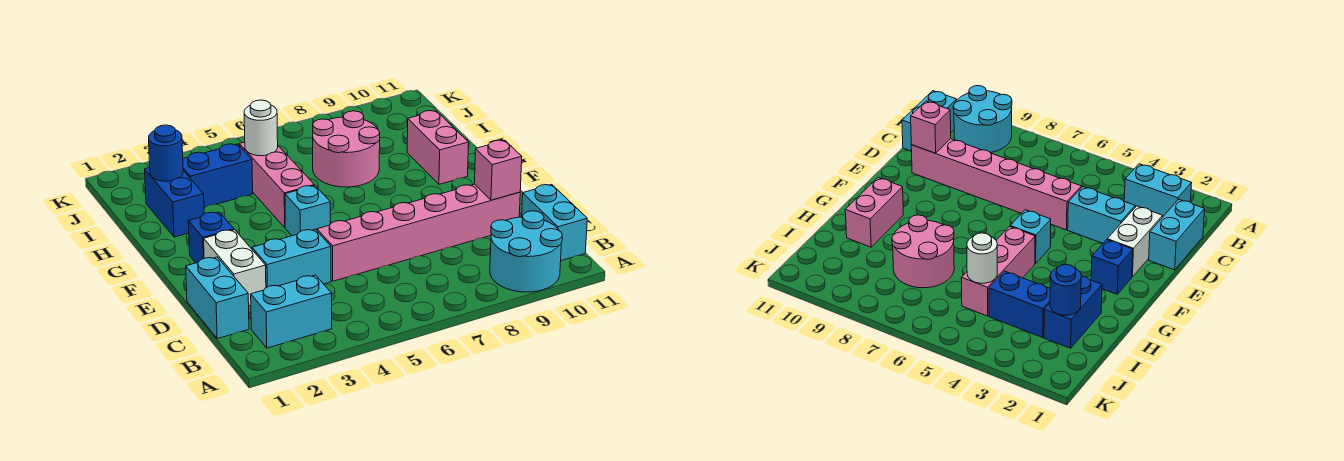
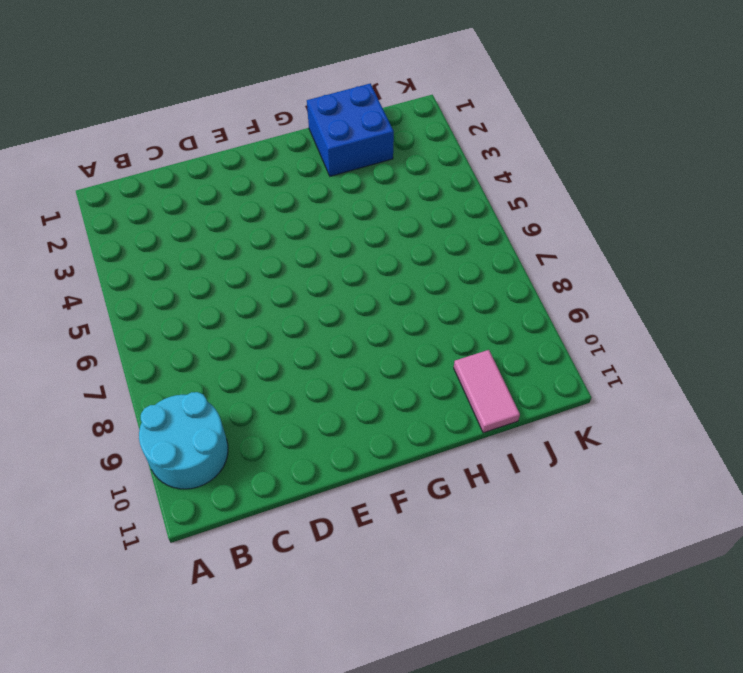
blue 2x2 brick [307,84,394,176] -> blue 1x2 brick [145,168,204,237]
pink 1x2 tile [454,350,520,433] -> none
none -> cyan 1x2 brick [251,275,332,348]
none -> cyan 1x2 brick [522,184,587,261]
none -> cyan 1x2 brick [186,257,249,339]

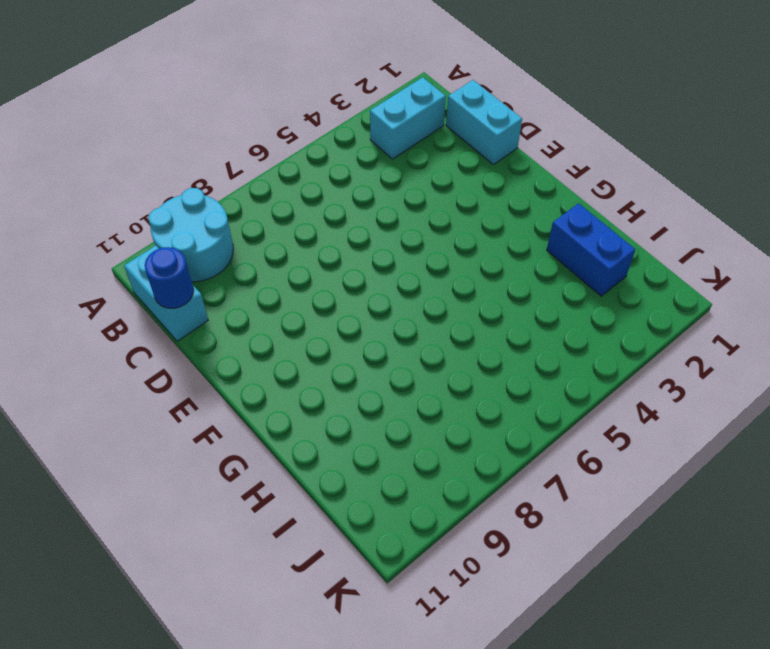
blue 1x1 round brick [145,247,193,308] -> blue 1x1 round brick moved to [149,125,183,181]
none -> white 1x2 brick [204,230,266,306]
none -> cyan 1x2 brick [252,229,331,288]
none -> pink 1x6 brick [317,184,520,281]

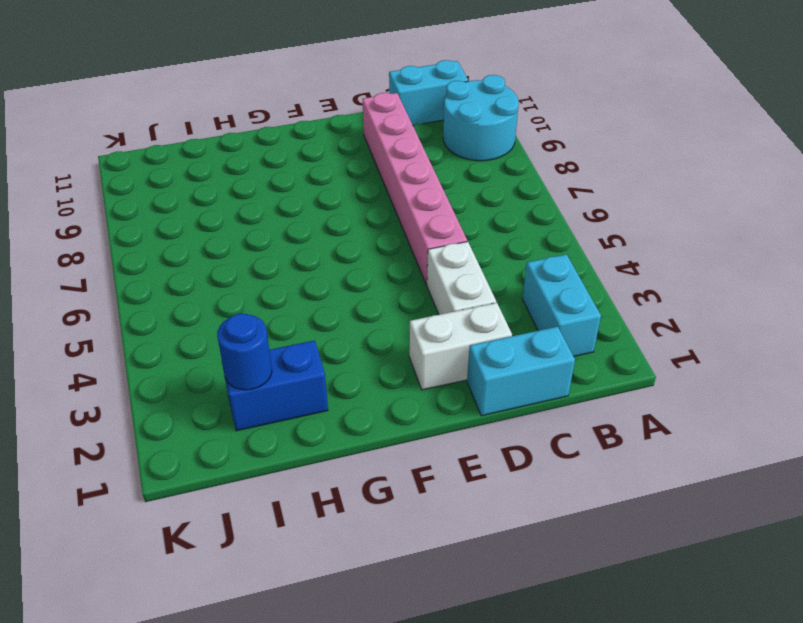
white 1x2 brick [427,242,496,315] -> cyan 1x2 brick [252,229,331,288]
none -> blue 1x1 brick [188,212,234,263]
none -> cyan 1x1 brick [285,186,330,236]
none -> pink 1x3 brick [239,142,314,228]

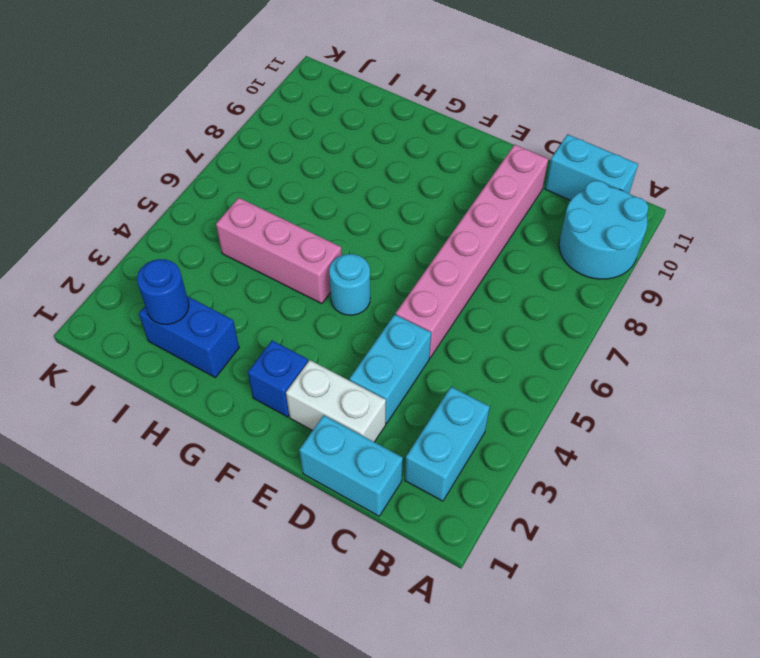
cyan 1x1 round brick [329,254,370,315] -> cyan 1x1 brick [285,186,330,236]
none -> pink 1x2 brick [407,111,469,184]
none -> pink 2x2 round brick [313,111,380,187]
none -> blue 1x2 brick [183,144,253,207]

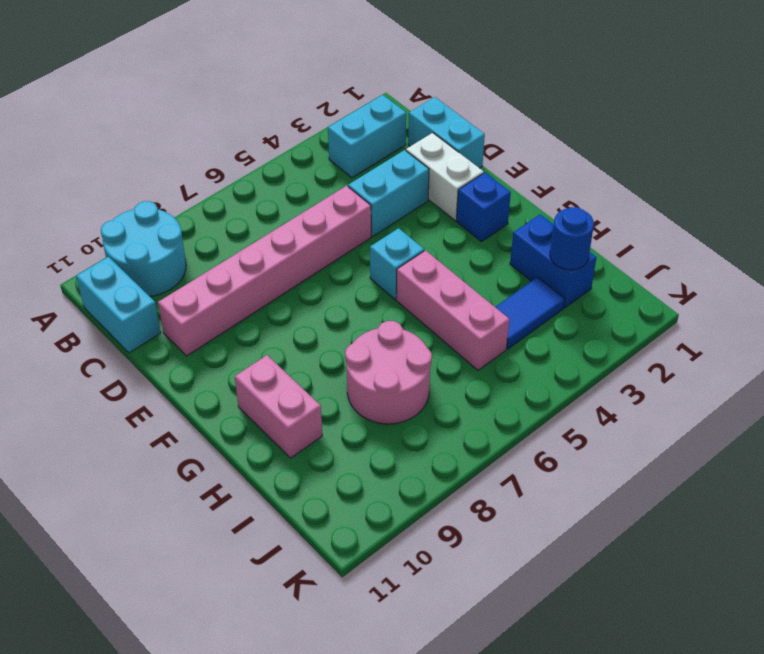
blue 1x2 tile [495,277,565,349] -> blue 1x2 brick [183,144,253,207]
none -> pink 1x1 brick [474,140,522,200]
none -> white 1x1 round brick [244,100,278,156]

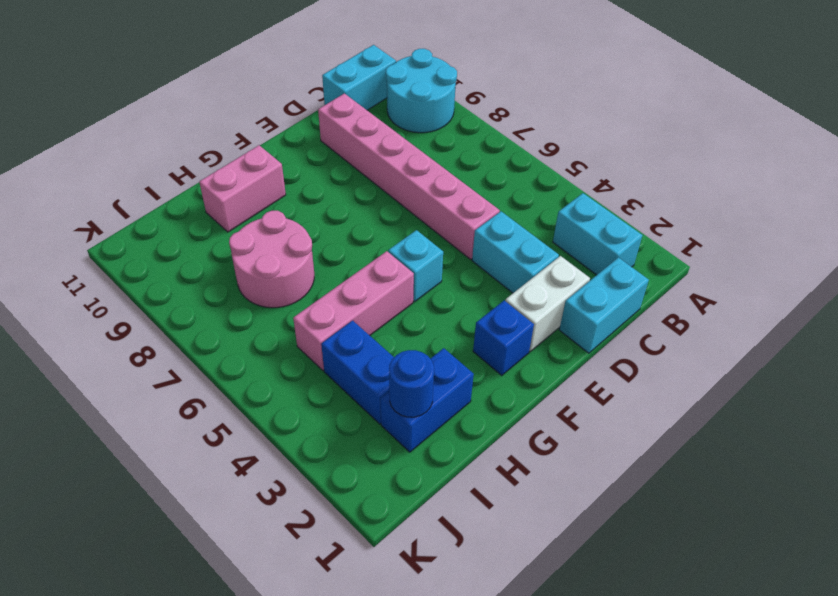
none -> pink 1x1 brick [474,140,522,200]
none -> white 1x1 round brick [244,100,278,156]

